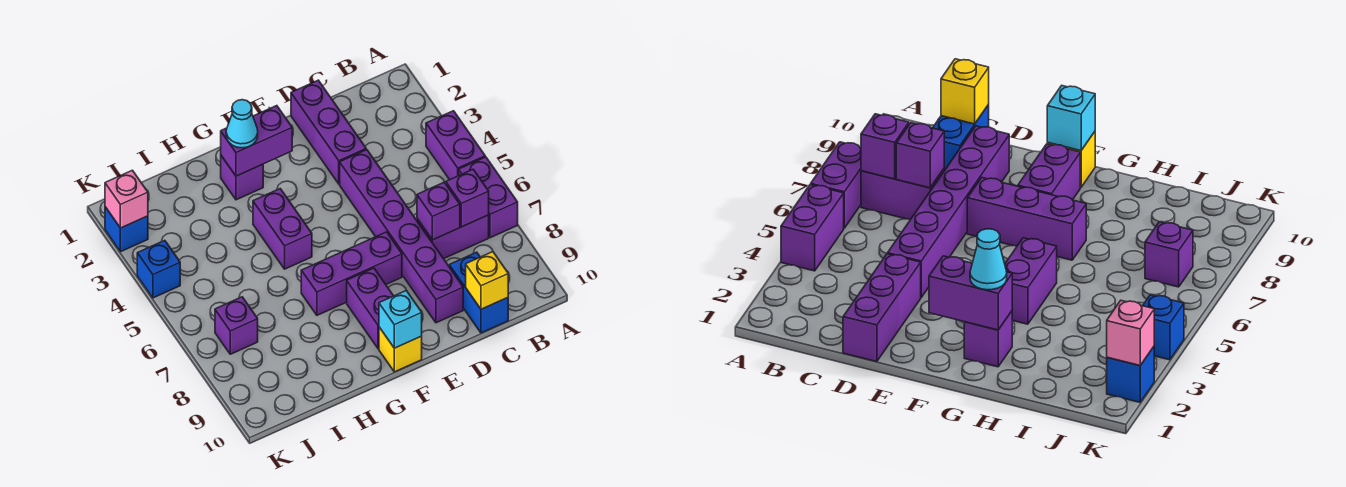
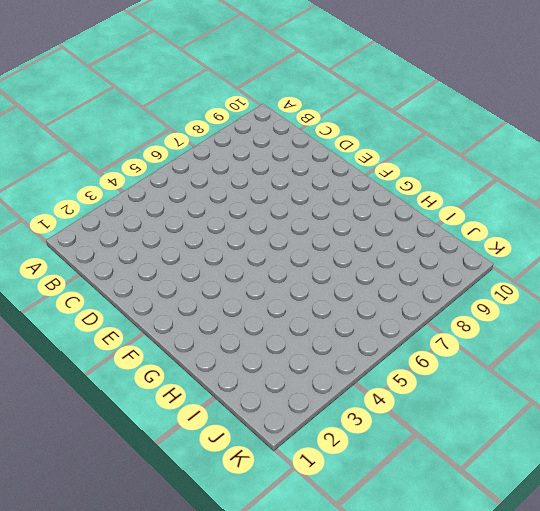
none -> purple 1x2 brick [426,111,485,180]
none -> purple 1x2 brick [459,157,518,238]
none -> purple 1x2 brick [417,215,489,259]

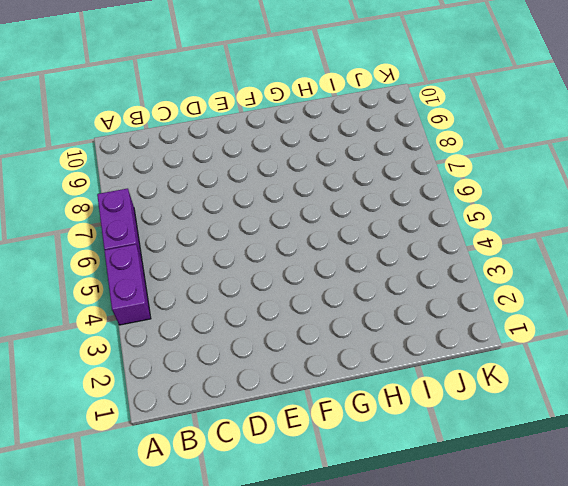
none -> purple 1x2 brick [417,215,489,259]
none -> blue 1x2 brick [449,252,508,333]
none -> purple 1x3 brick [291,80,366,184]

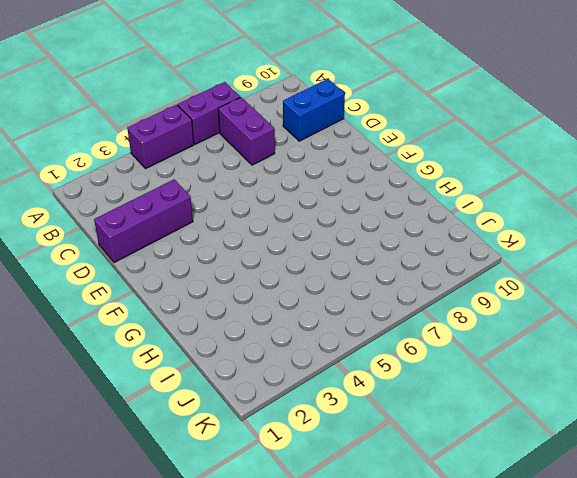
none -> purple 1x6 brick [340,150,463,323]
none -> purple 1x3 brick [301,232,402,315]
none -> purple 1x2 brick [347,268,393,349]

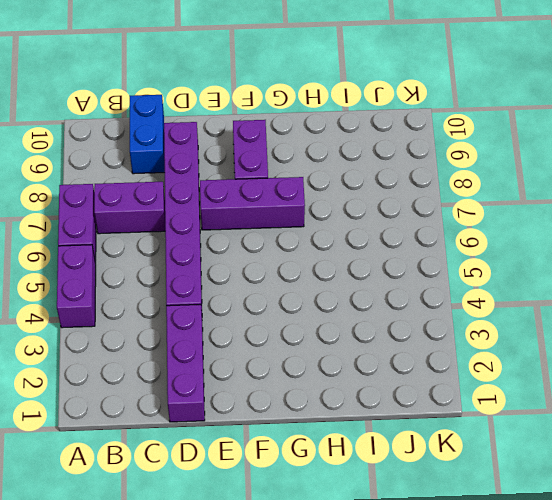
none -> yellow 1x1 brick [379,327,422,372]
none -> purple 1x1 brick [221,156,263,200]
none -> purple 1x2 brick [253,189,312,269]

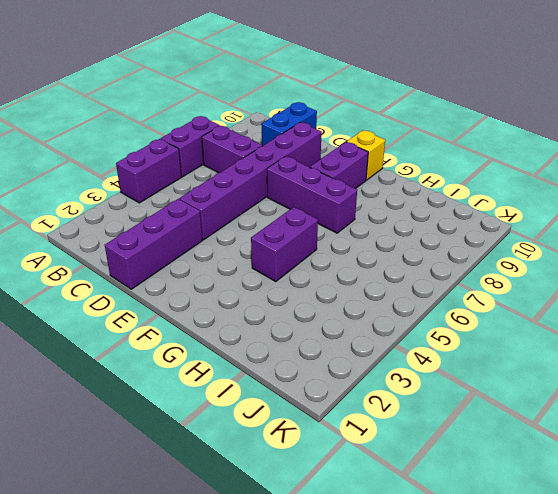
none -> purple 1x1 brick [221,156,263,200]
none -> purple 1x1 brick [215,297,258,354]
none -> blue 1x1 brick [105,207,148,252]

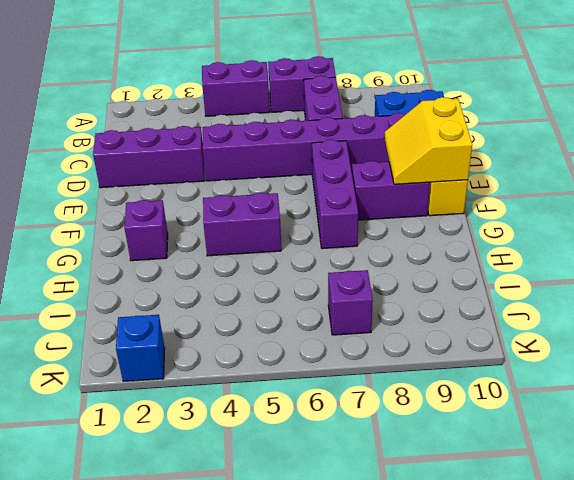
yellow 2x2 slope [384,97,472,184] -> cyan 1x1 brick [379,290,422,348]
none -> blue 1x1 brick [137,240,180,298]
none -> purple 1x1 brick [446,170,489,227]
none -> purple 1x1 brick [417,182,460,240]

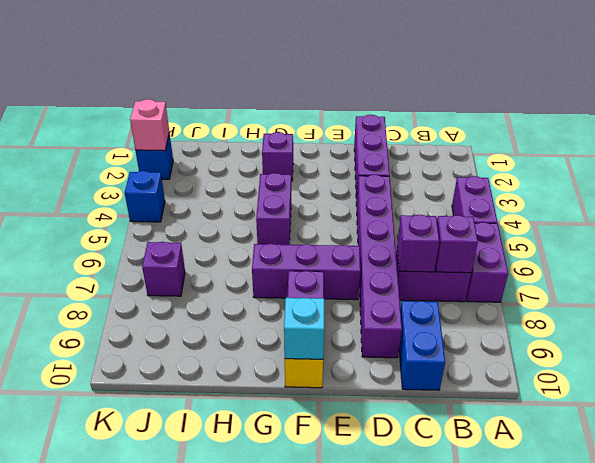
none -> yellow 1x1 brick [466,252,508,309]
none -> purple 1x2 brick [221,106,292,176]
none -> cyan 1x1 cone [226,100,258,148]

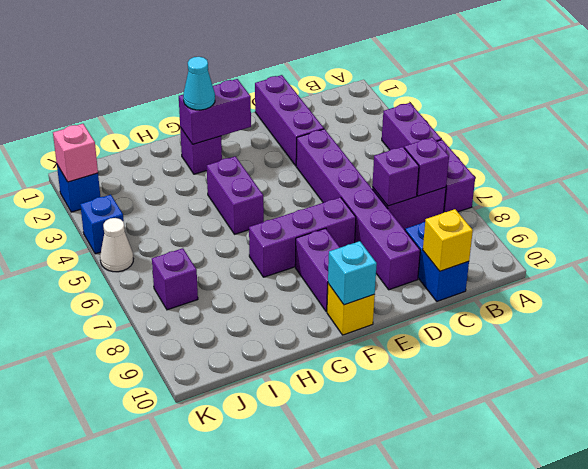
white 1x1 cone [100,218,133,272] -> none

